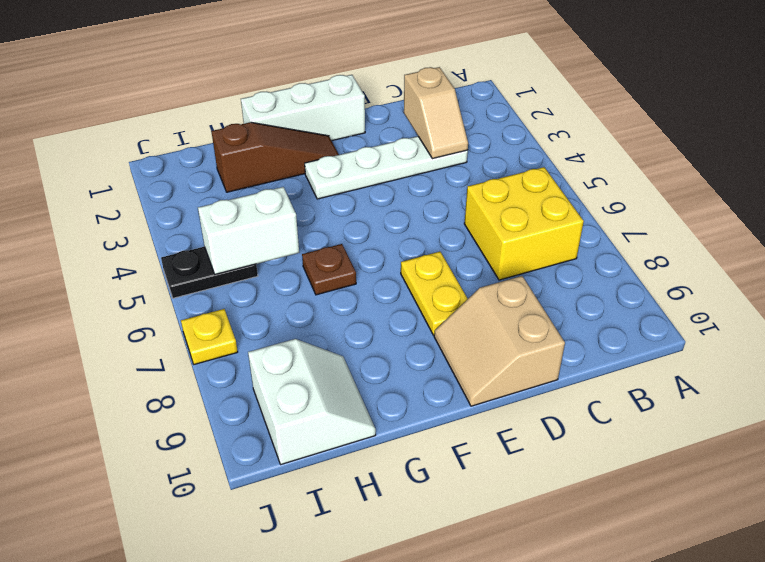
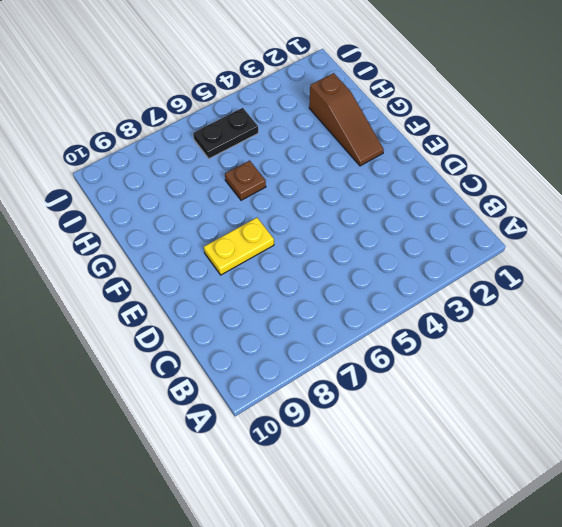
black 1x2 plate [193,108,258,159] -> black 1x2 plate turned to [161,247,258,298]
none -> yellow 2x2 brick [464,167,584,280]
none -> white 1x4 plate [305,136,468,199]
none -> tan 2x2 slope [434,276,565,406]

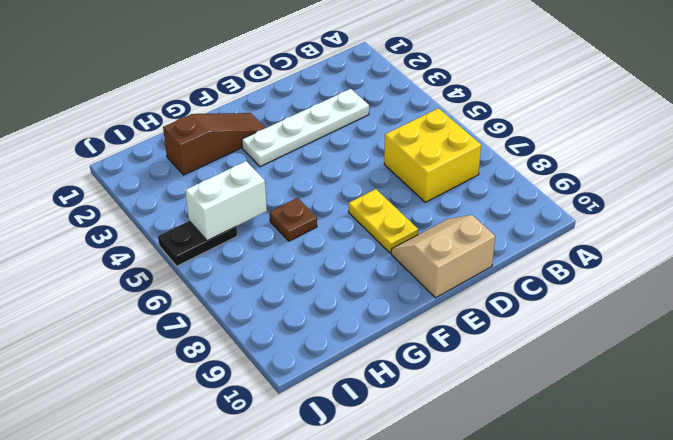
tan 2x2 slope [391,215,495,298] -> tan 2x2 slope turned to [434,276,565,406]
none -> white 1x3 brick [241,75,365,141]
none -> white 2x2 slope [248,339,376,464]
none -> yellow 1x1 plate [181,309,238,364]

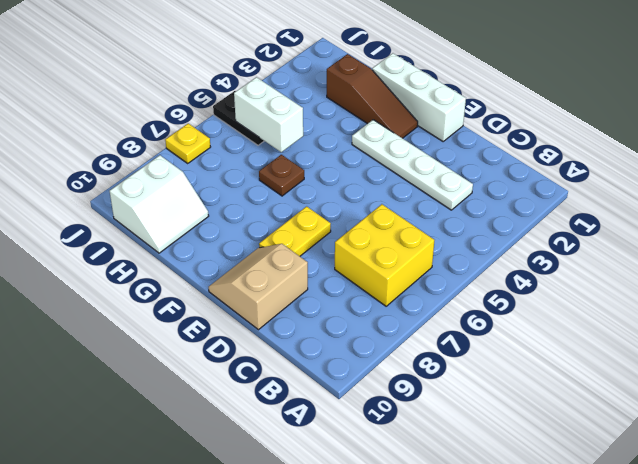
none -> tan 1x2 slope [404,67,468,159]

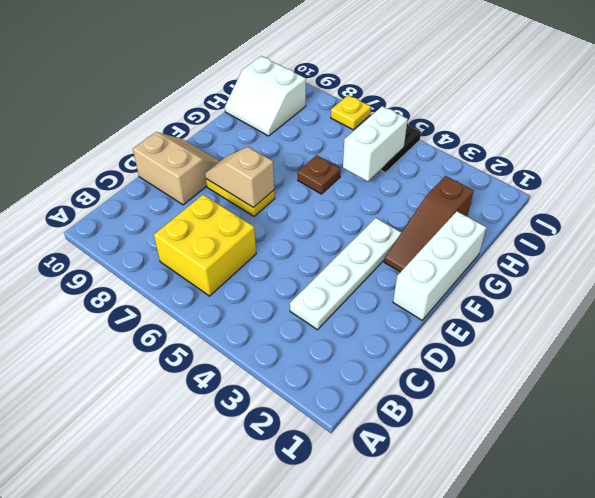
tan 1x2 slope [205,147,274,208] -> tan 1x2 slope moved to [404,67,468,159]

